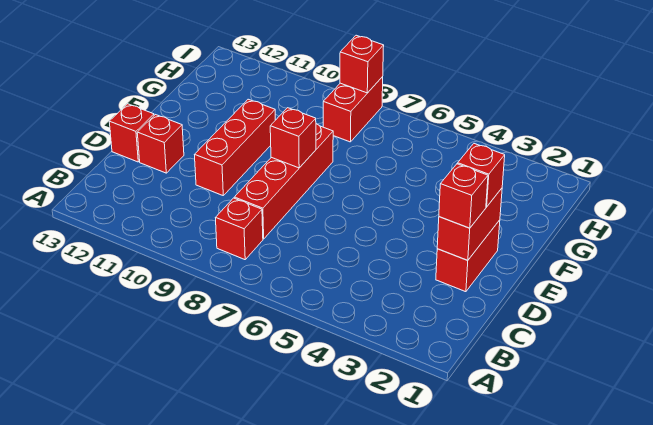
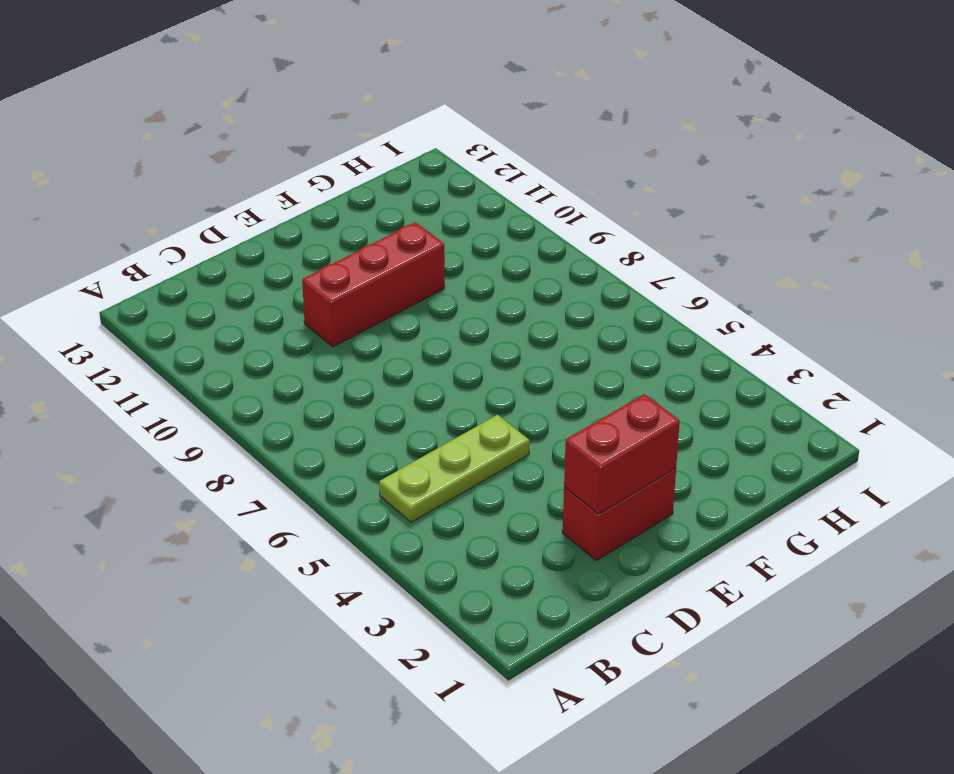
lime 1x3 plate [379,415,530,522] -> none
none -> red 1x1 brick [216,198,263,260]
none -> red 1x4 brick [234,124,333,239]
none -> red 1x1 brick [137,115,184,173]

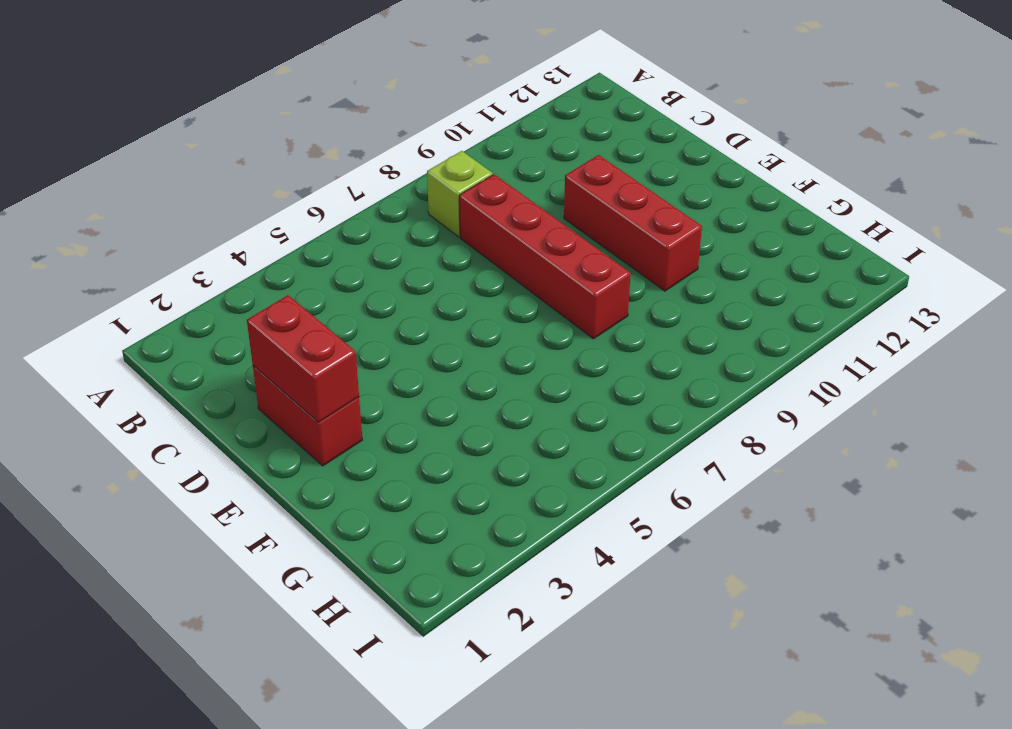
lime 1x1 brick [427,151,493,237] -> red 1x1 brick [216,198,263,260]
none -> red 1x1 brick [137,115,184,173]
none -> red 1x1 brick [109,104,154,162]
none -> red 1x2 brick [323,77,383,142]

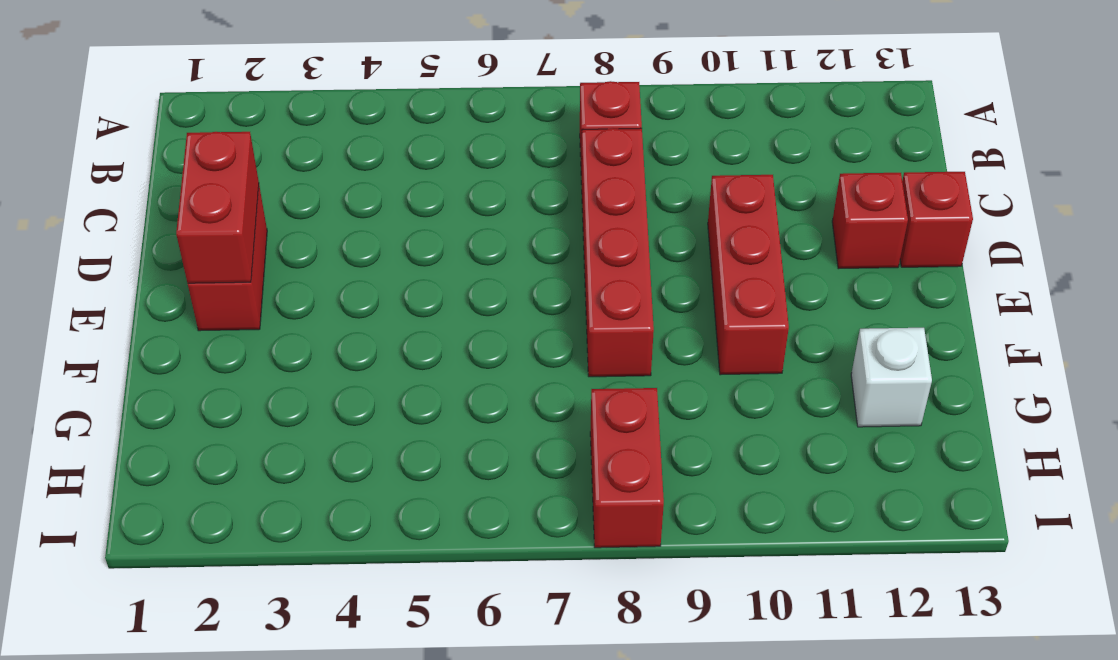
white 1x1 brick [851,328,932,427] -> none
none -> red 1x1 brick [270,108,316,168]
none -> red 1x1 brick [340,35,384,93]
none -> red 1x1 brick [439,164,488,228]

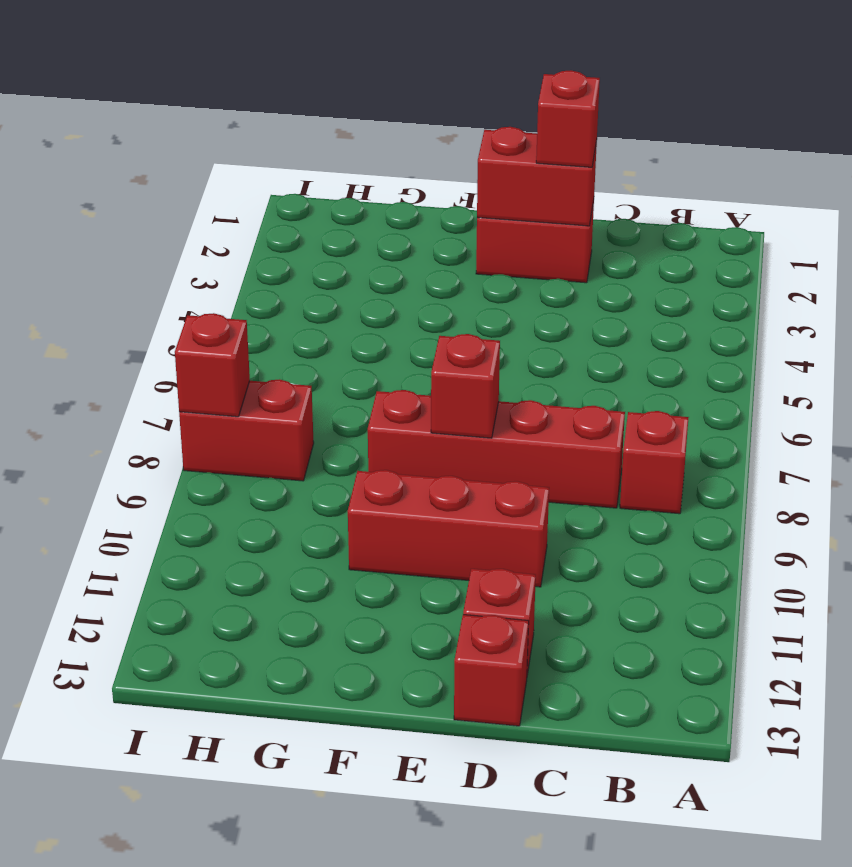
none -> red 1x1 brick [458,144,505,207]

